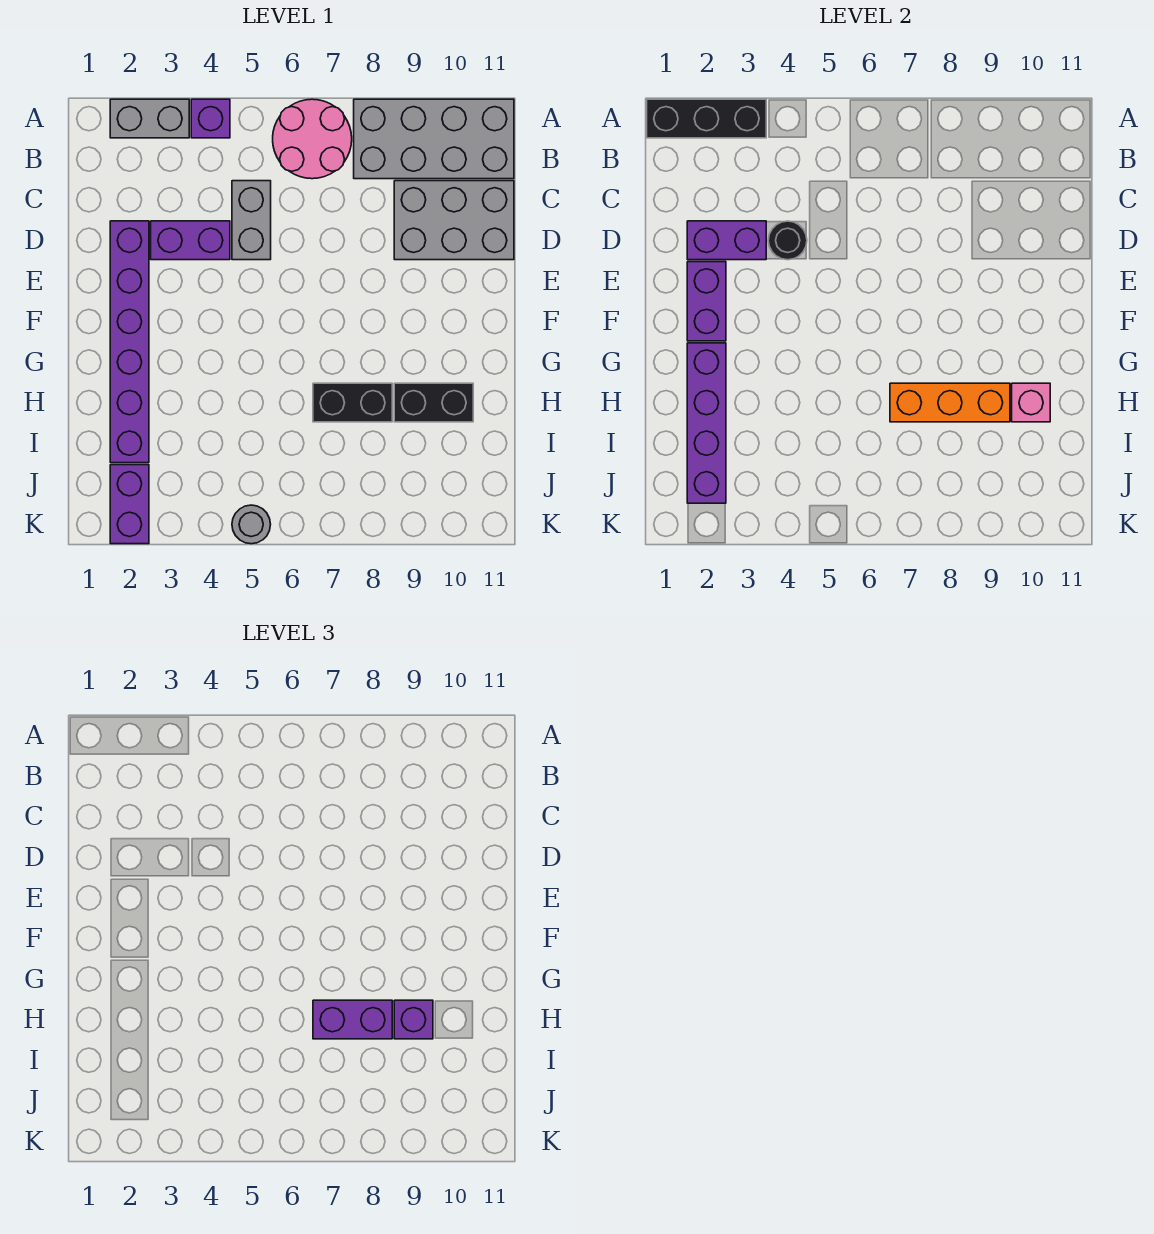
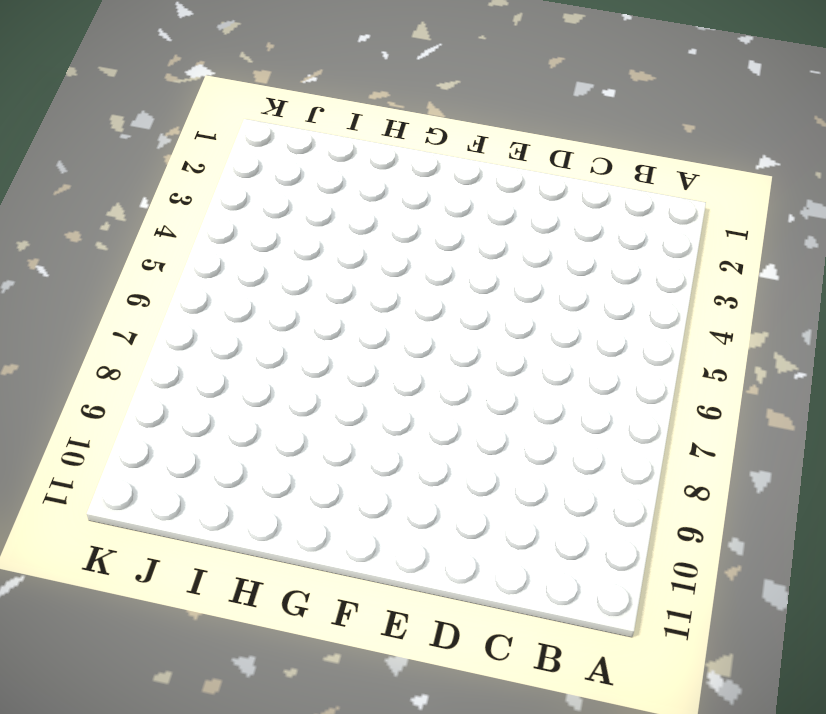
none -> grey 1x2 brick [110,99,189,138]
none -> purple 1x1 brick [191,99,230,138]
none -> pink 2x2 round brick [273,99,352,179]

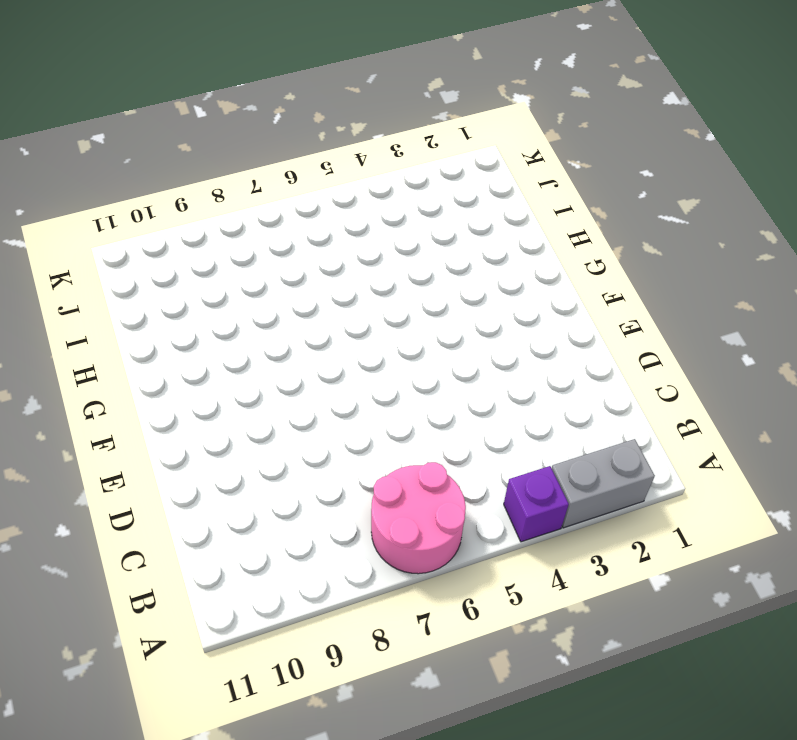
none -> grey 2x4 brick [354,99,514,179]
none -> grey 1x2 brick [232,181,271,260]
none -> grey 2x3 brick [394,181,514,260]

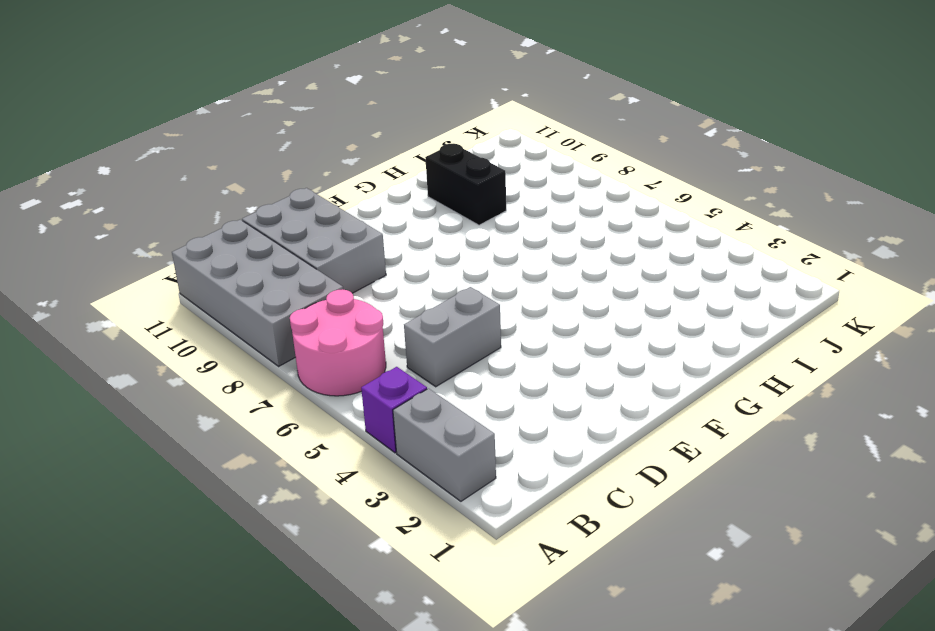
none -> purple 1x6 brick [110,221,149,463]
none -> purple 1x2 brick [151,221,230,260]
none -> black 1x2 brick [313,383,392,422]

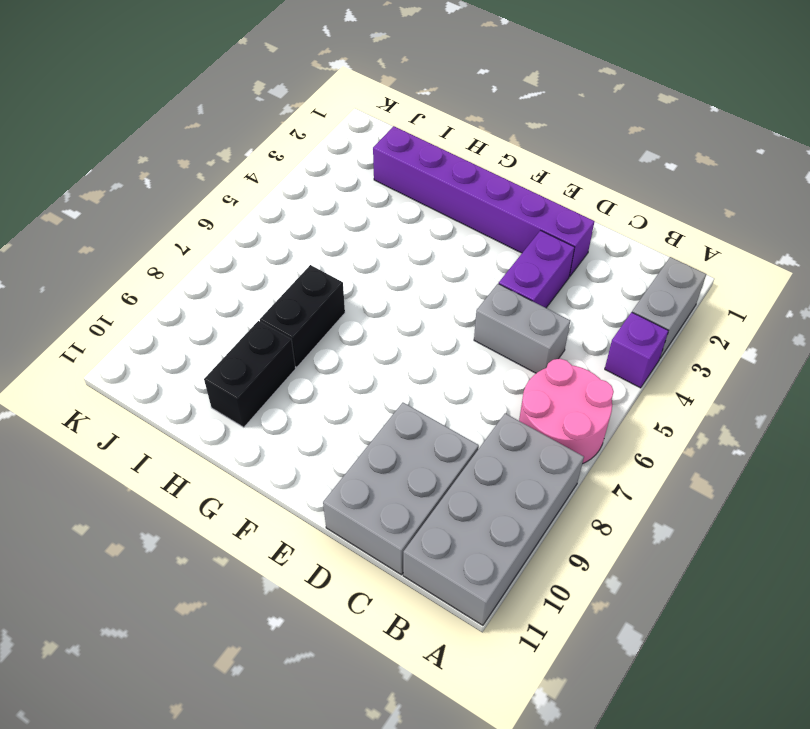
none -> purple 1x2 brick [110,465,149,544]
none -> grey 1x1 round brick [232,505,271,544]
none -> black 1x3 brick [647,99,766,138]

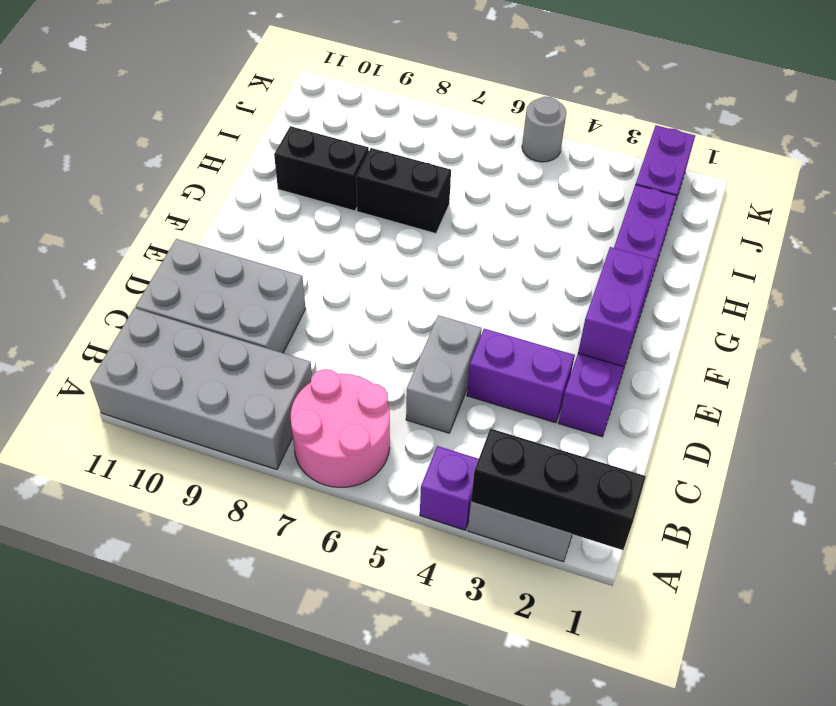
none -> purple 1x2 brick [687,221,766,260]
none -> black 1x1 round brick [768,221,807,260]
none -> purple 1x4 brick [687,343,726,503]

